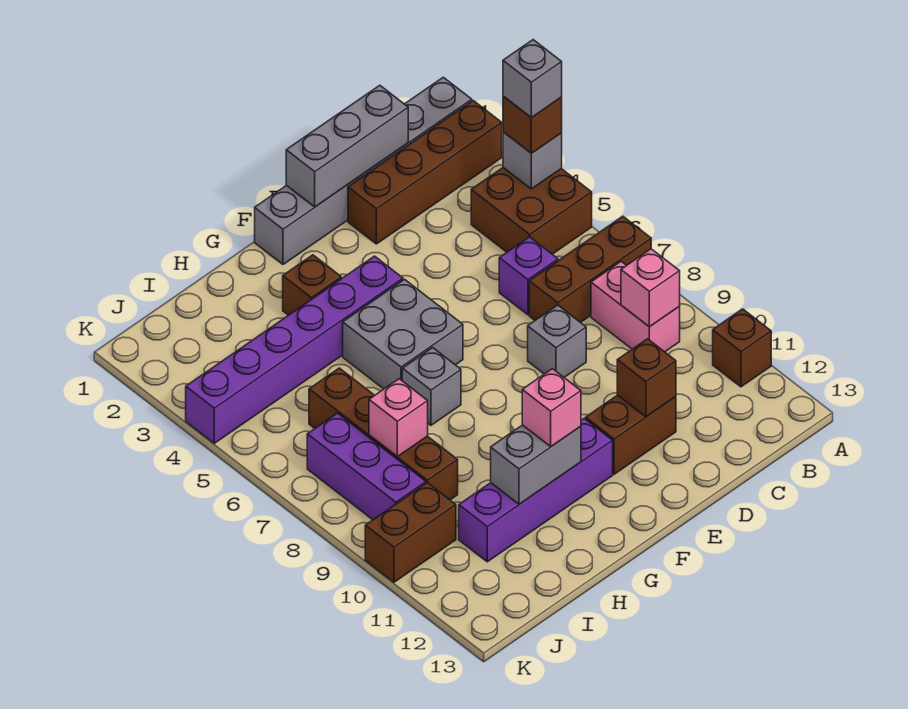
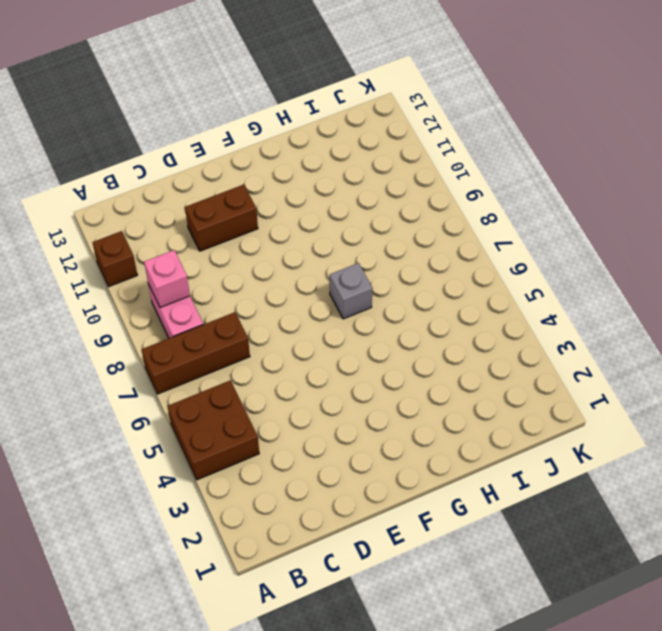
none -> grey 1x6 brick [255,77,472,264]
none -> brown 1x4 brick [348,101,502,244]
none -> purple 1x1 brick [499,237,558,315]

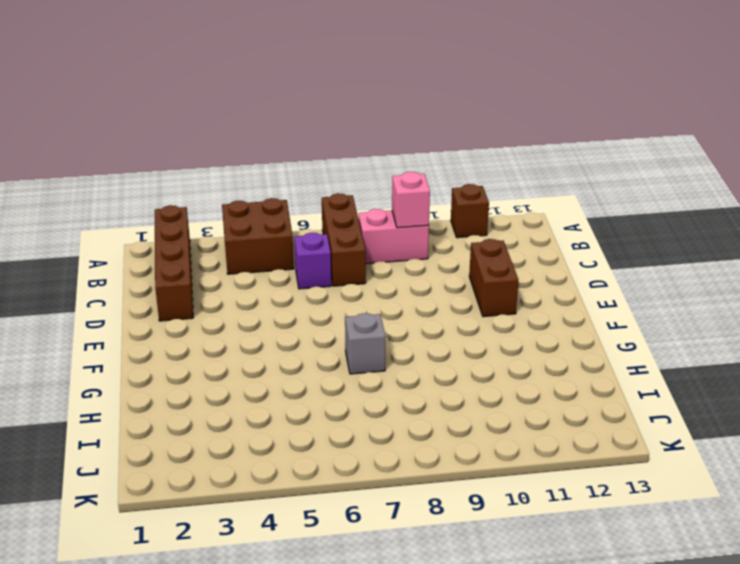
none -> grey 1x6 brick [255,77,472,264]
none -> grey 1x1 brick [528,305,586,377]
none -> purple 1x6 brick [186,256,403,443]

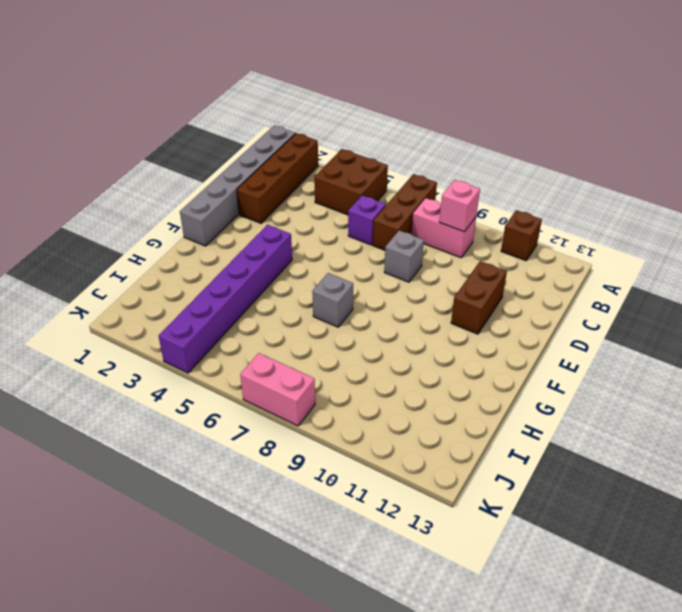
pink 1x2 brick [240,353,315,426] -> none
none -> grey 2x2 brick [343,279,463,389]
none -> purple 1x4 brick [459,418,613,562]
none -> brown 1x1 brick [283,255,341,315]

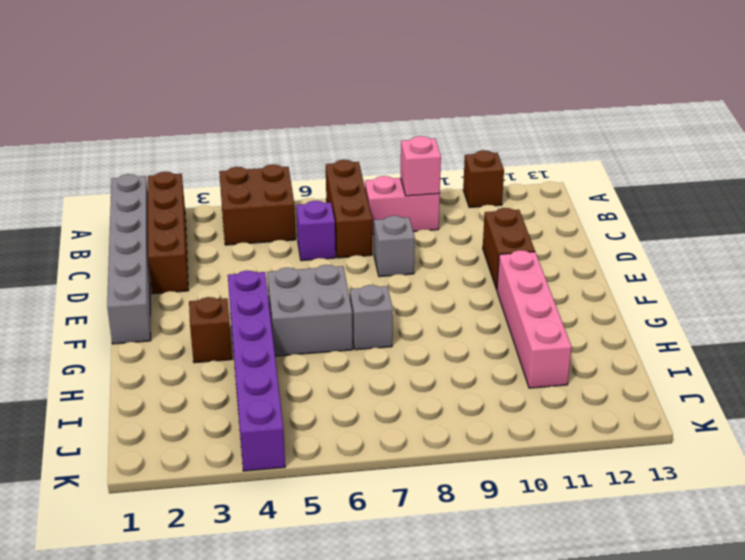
pink 1x4 brick [497,250,572,388] -> purple 1x4 brick [459,418,613,562]
none -> brown 1x4 brick [309,368,458,500]
none -> purple 1x3 brick [307,413,426,520]
none -> brown 1x2 brick [365,483,456,582]

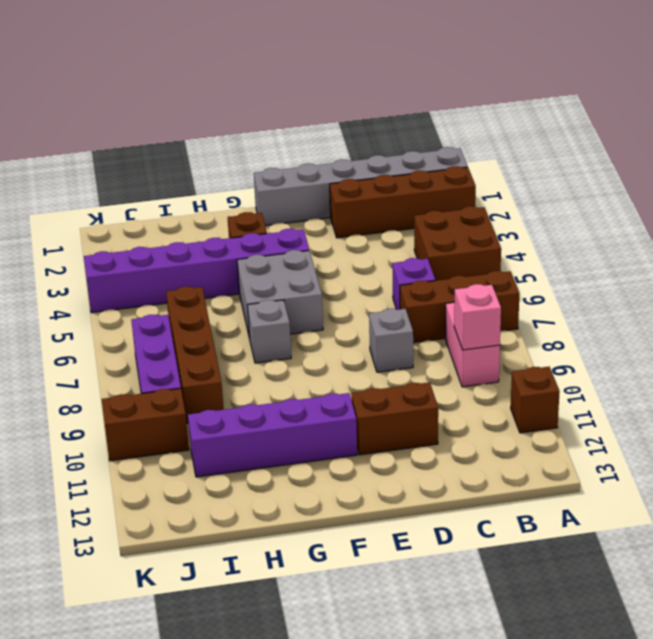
none -> grey 1x1 brick [503,132,562,189]
none -> grey 1x3 brick [286,85,408,207]
none -> brown 1x1 brick [617,339,676,417]

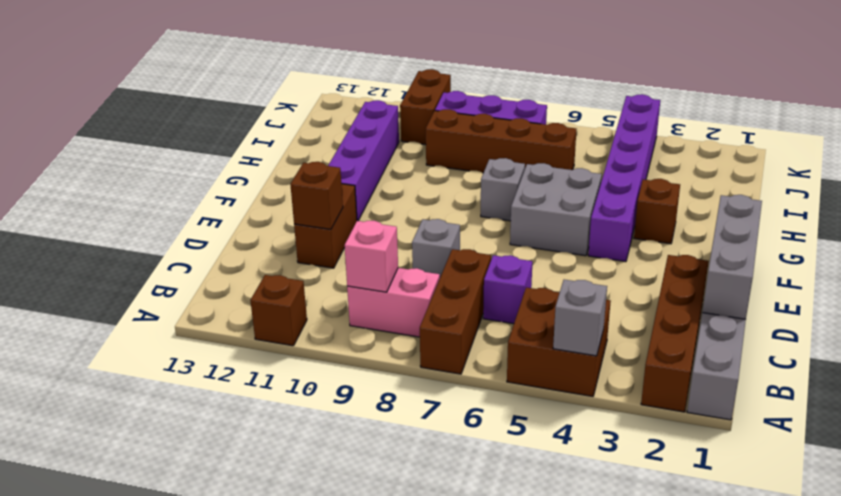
none -> grey 1x2 brick [491,425,581,504]
none -> pink 1x1 brick [369,379,428,457]
none -> brown 1x1 brick [503,96,562,153]

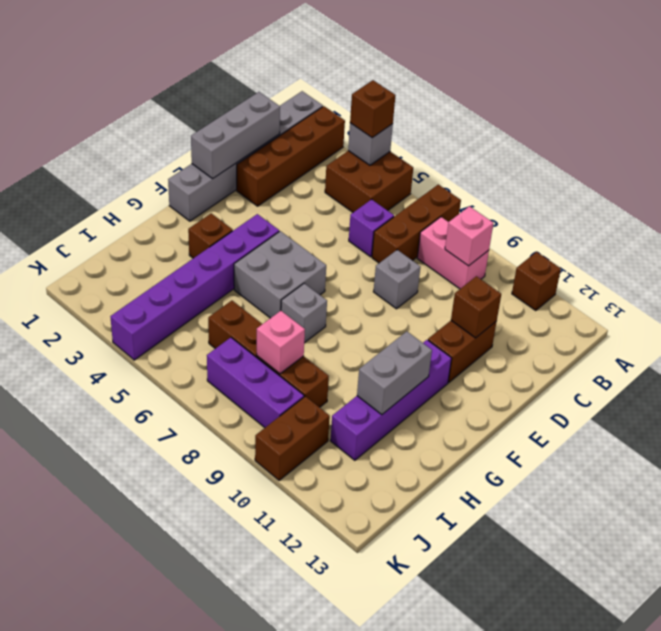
none -> pink 1x1 brick [522,369,581,446]
none -> grey 1x1 brick [503,40,562,118]

